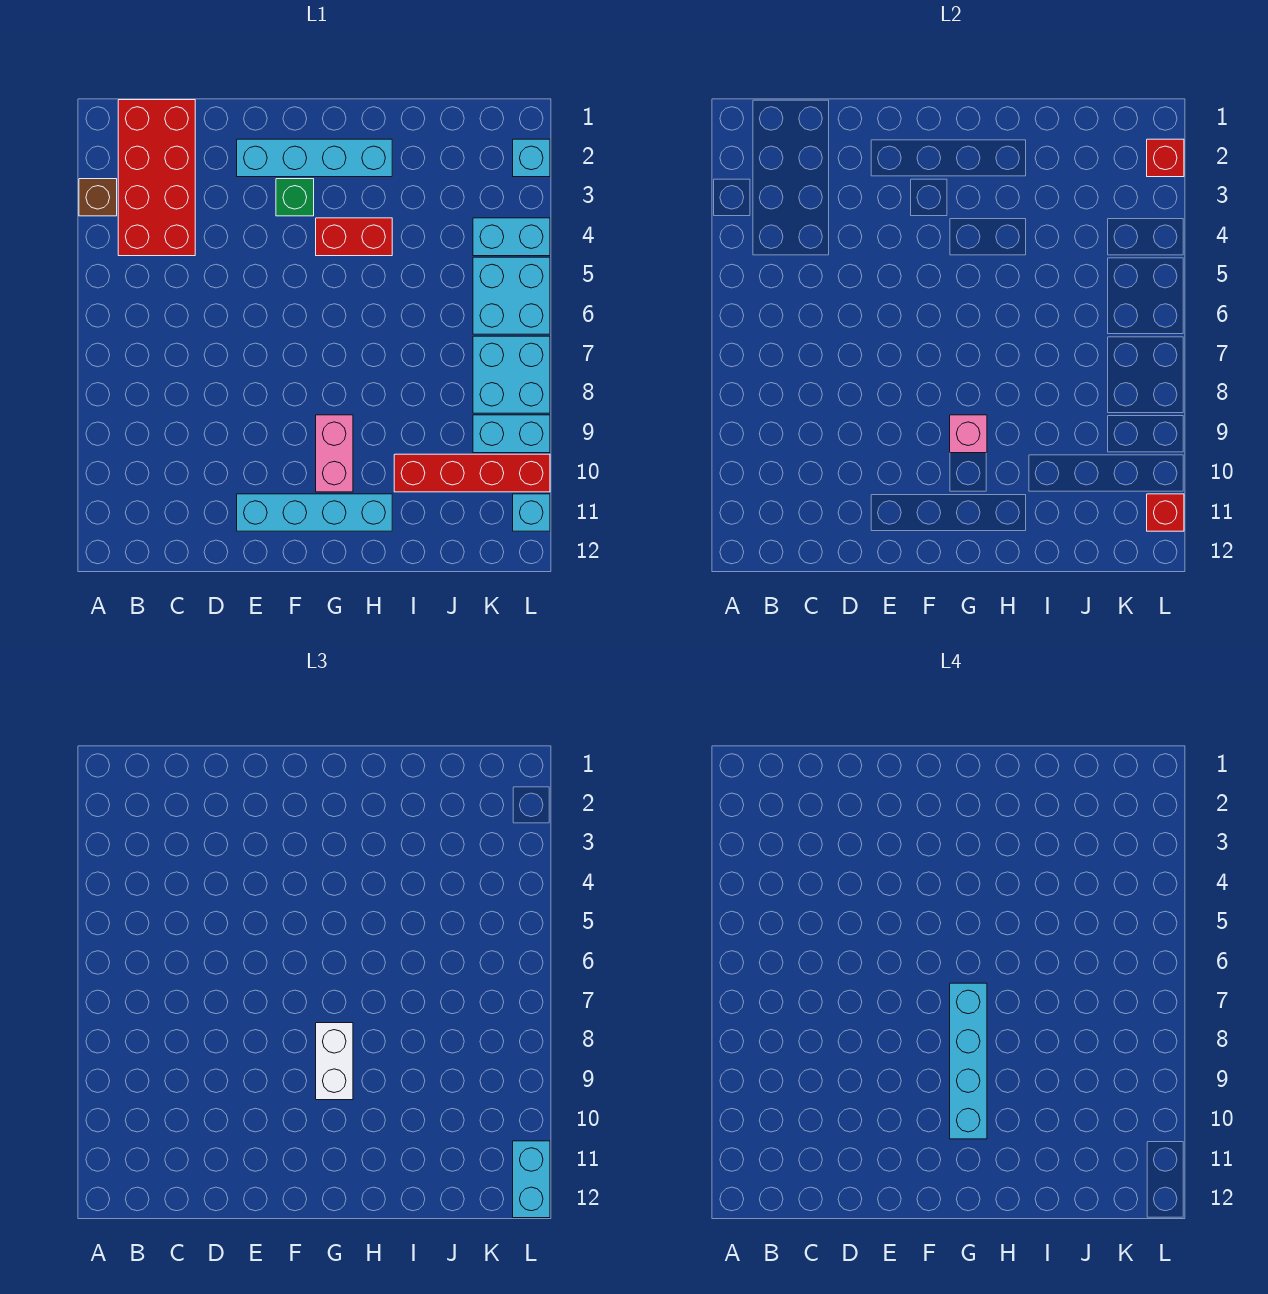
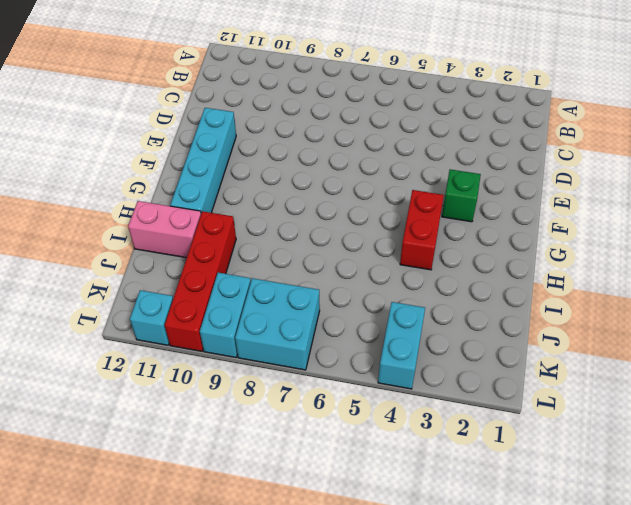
pink 1x2 brick [128,201,201,258] -> pink 1x2 brick moved to [316,415,353,492]
none -> brown 1x1 brick [79,179,117,216]
none -> red 2x4 brick [118,100,195,256]
none -> cyan 1x4 brick [237,139,392,177]

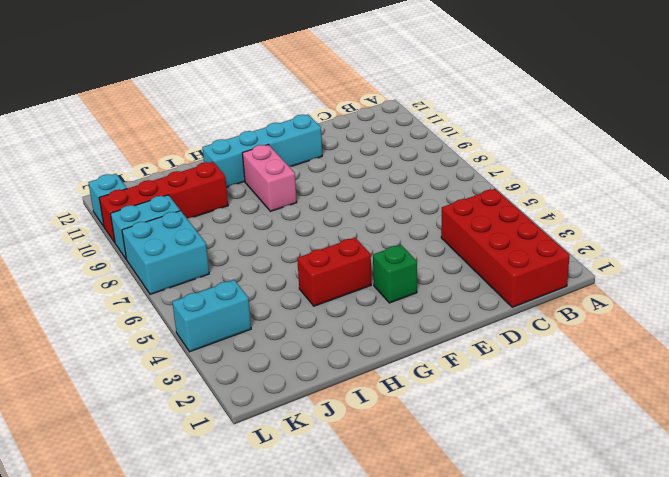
none -> brown 1x1 brick [79,179,117,216]
none -> cyan 1x4 brick [237,139,392,177]
none -> cyan 2x2 brick [473,257,550,334]

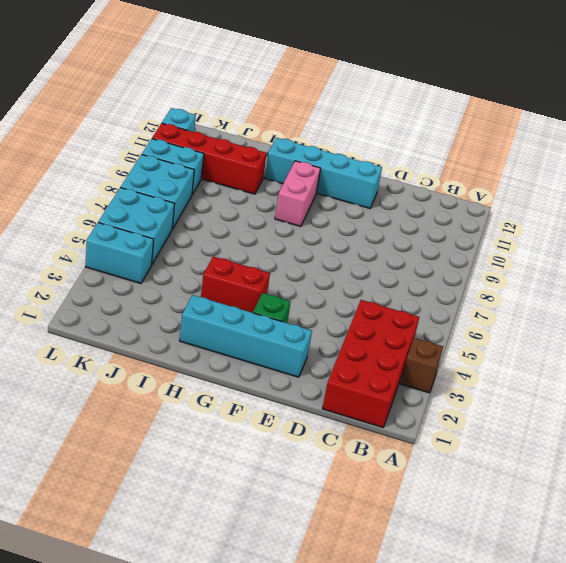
none -> cyan 1x1 brick [513,139,550,177]
none -> pink 1x1 brick [950,415,987,453]
none -> red 1x1 brick [1147,139,1184,177]

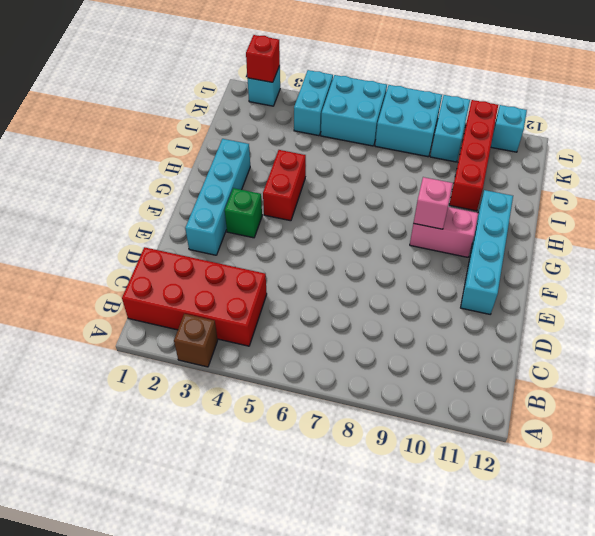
none -> red 1x1 brick [1147,494,1184,531]
none -> white 1x2 brick [316,1023,353,1100]
none -> cyan 1x2 brick [513,1141,550,1218]

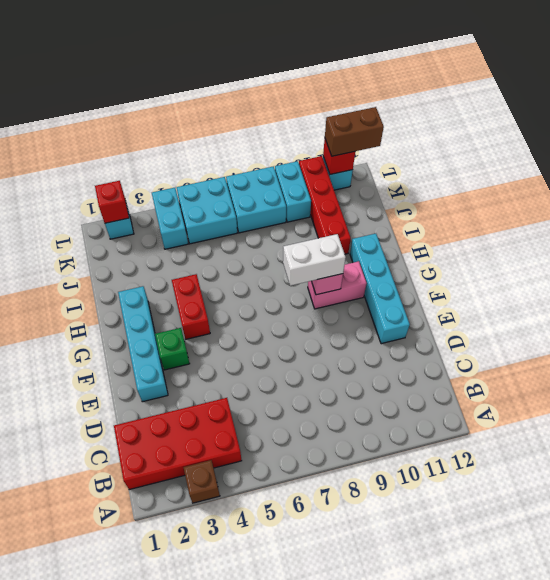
brown 1x2 brick [325,107,384,156] -> cyan 1x2 brick [513,1141,550,1218]
none -> cyan 1x4 brick [950,983,987,1139]

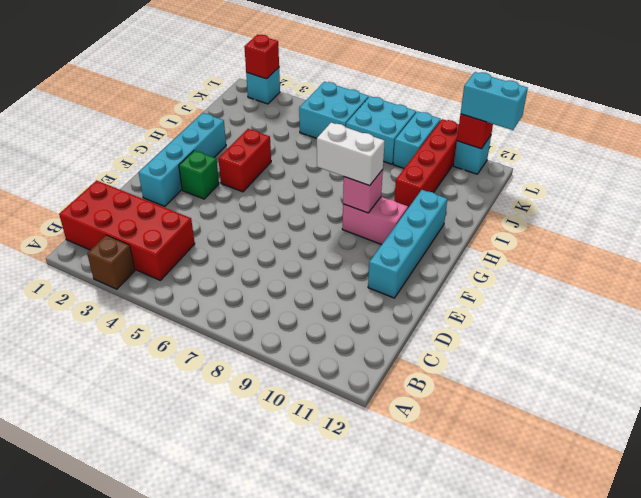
none -> cyan 1x2 brick [473,218,550,256]
none -> cyan 1x4 brick [950,983,987,1139]

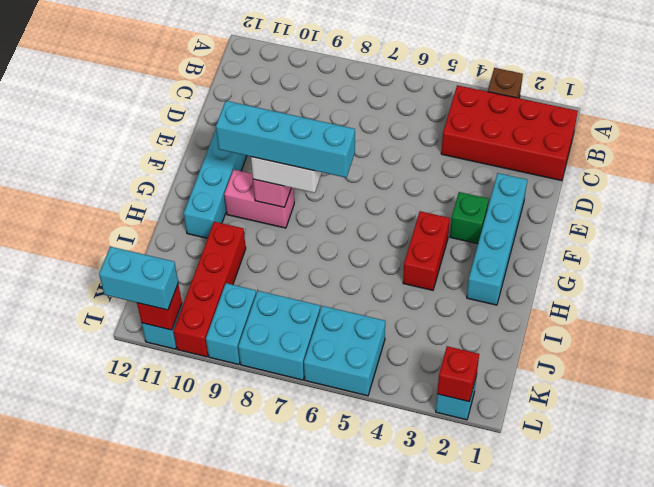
none -> cyan 1x2 brick [473,218,550,256]

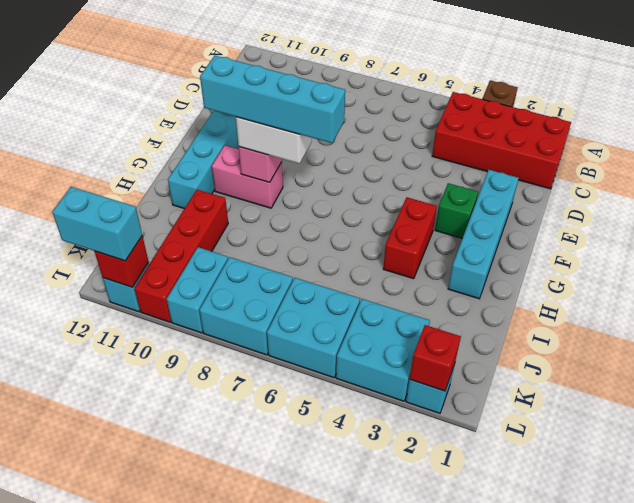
cyan 2x2 brick [336,299,430,401] -> cyan 1x2 brick [473,218,550,256]

